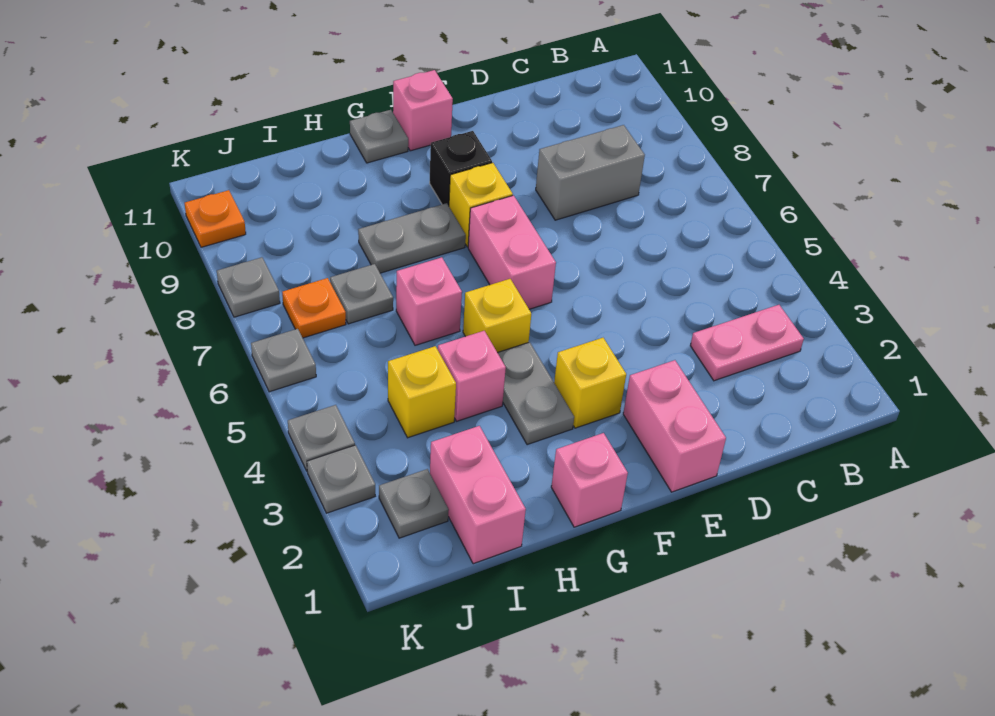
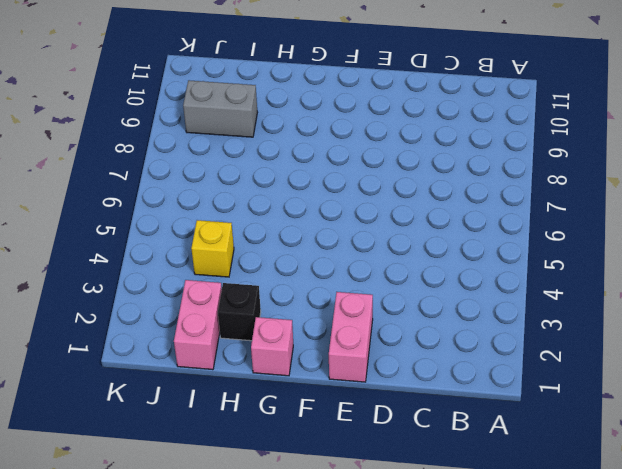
black 1x1 brick [218,283,261,341] -> black 1x1 brick moved to [430,131,492,206]
grey 1x2 brick [183,80,257,137] -> grey 1x2 brick moved to [536,125,645,220]
none -> pink 1x2 plate [690,305,804,381]
none -> yellow 1x1 brick [554,338,626,428]
none -> pink 1x2 brick [468,195,556,309]

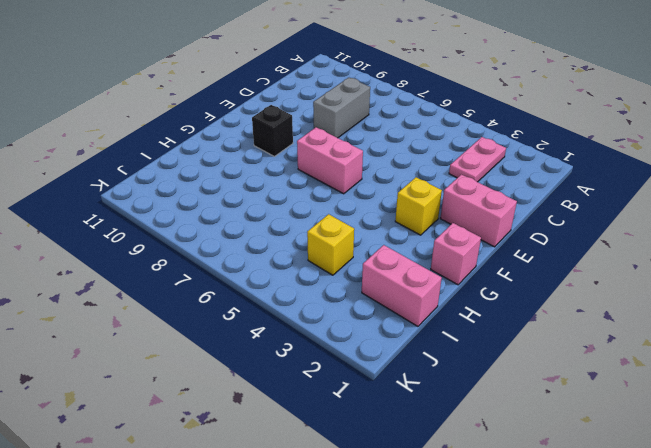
none -> yellow 1x1 brick [449,163,513,247]
none -> pink 1x1 brick [393,70,453,151]
none -> grey 1x2 plate [498,342,574,445]

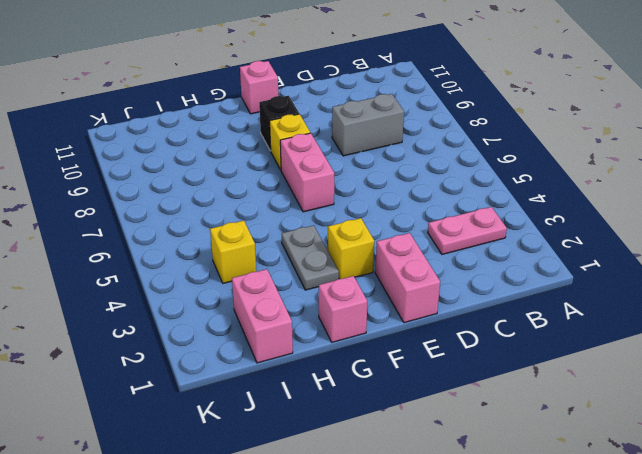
none -> yellow 1x1 brick [463,279,531,353]
none -> grey 1x2 plate [358,203,466,273]
none -> grey 1x1 plate [350,110,408,163]

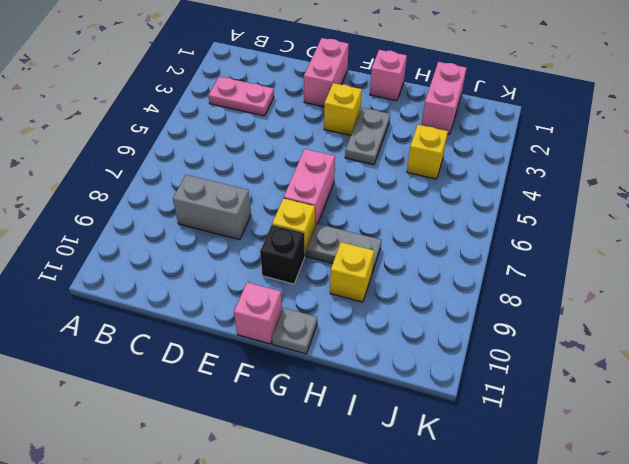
yellow 1x1 brick [330,242,374,302] -> yellow 1x1 brick moved to [463,279,531,353]
none -> pink 1x1 brick [438,331,506,421]
none -> pink 1x1 brick [396,257,462,345]
none -> grey 1x1 plate [330,264,393,324]

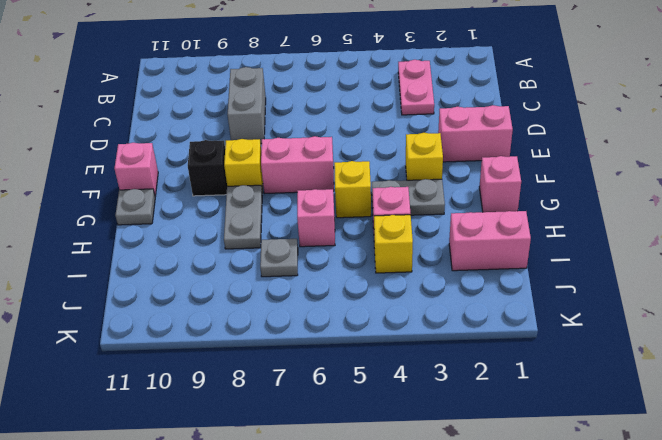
none -> grey 1x1 plate [379,469,449,538]
none -> orange 1x1 plate [282,278,346,338]
none -> grey 1x1 plate [307,445,375,513]

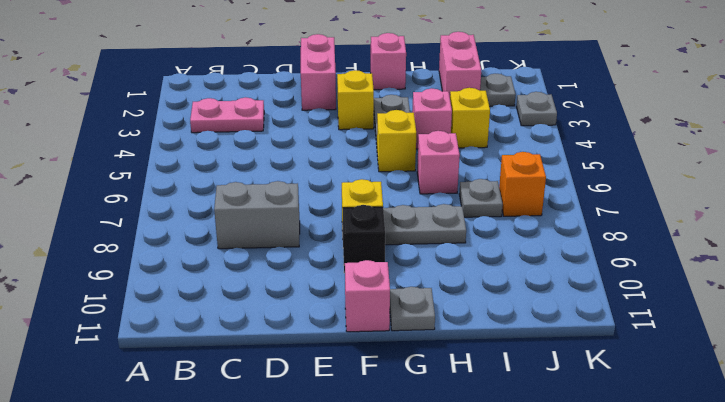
orange 1x1 brick [499,152,546,216] -> orange 1x1 plate [282,278,346,338]
none -> pink 1x2 brick [468,195,556,309]
none -> grey 1x1 plate [288,405,355,471]
none -> grey 1x1 plate [251,329,316,392]

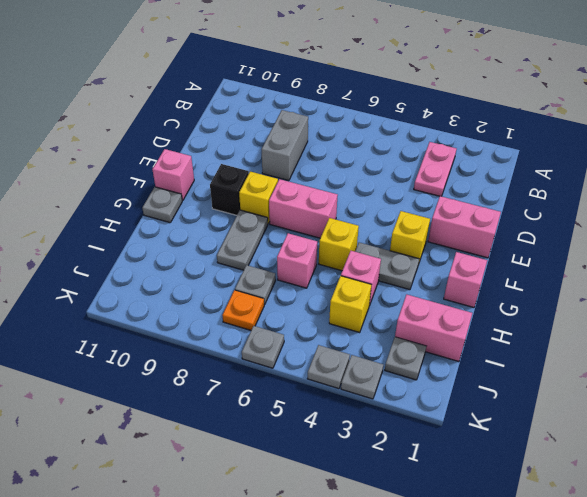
none -> grey 1x1 plate [217,257,280,317]
none -> orange 1x1 plate [185,190,246,247]

